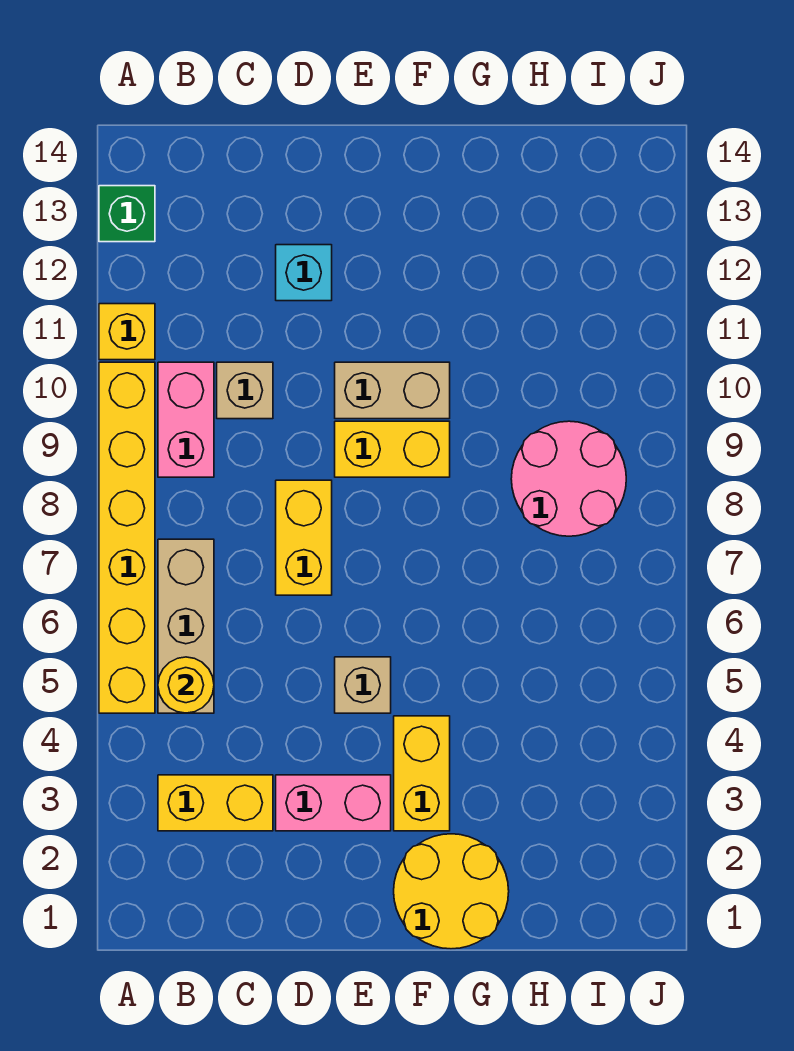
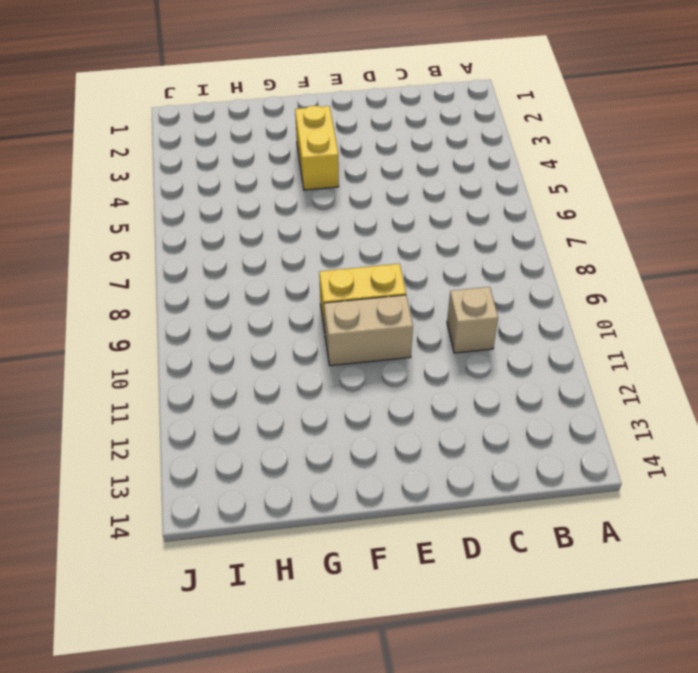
none -> yellow 1x6 brick [99,362,155,713]
none -> yellow 1x1 brick [99,304,155,360]
none -> green 1x1 brick [99,186,155,242]

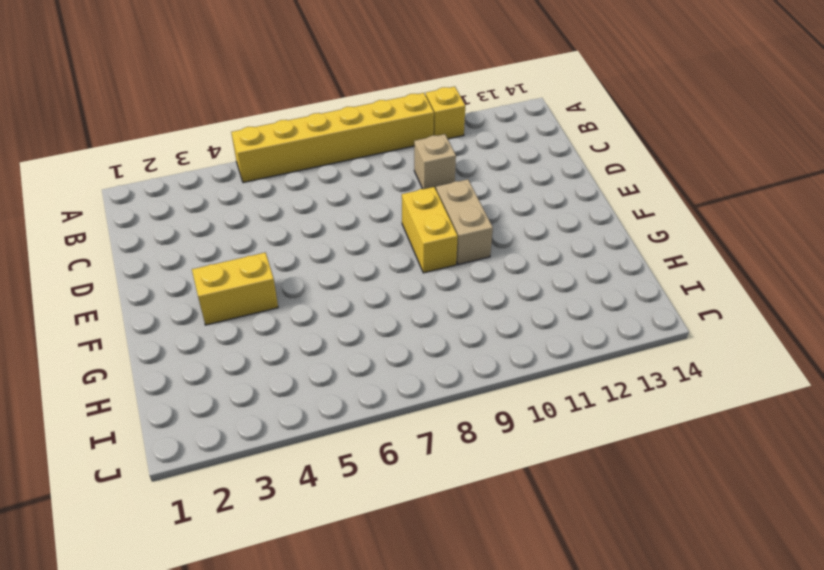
none -> green 1x1 brick [99,186,155,242]
none -> yellow 1x2 brick [158,775,273,831]
none -> tan 1x3 brick [158,539,214,713]

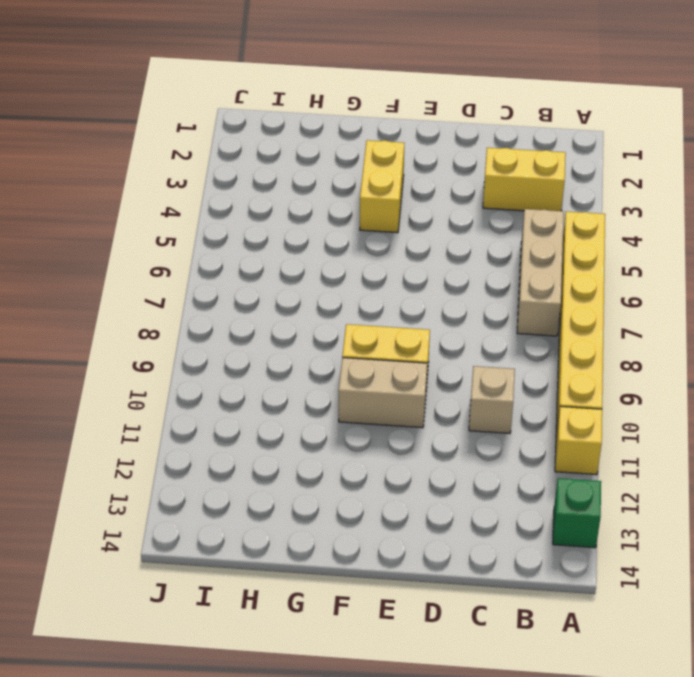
none -> pink 1x2 brick [158,362,214,477]
none -> pink 1x2 brick [276,775,391,831]
none -> yellow 1x2 brick [276,480,332,595]

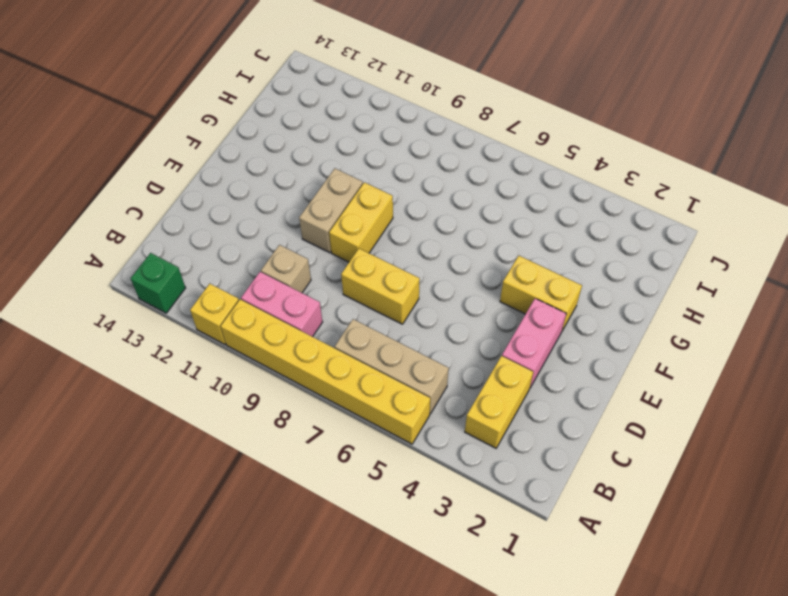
none -> cyan 1x1 brick [276,245,332,301]
none -> tan 1x1 brick [335,657,391,713]
none -> yellow 2x2 round brick [394,834,509,949]

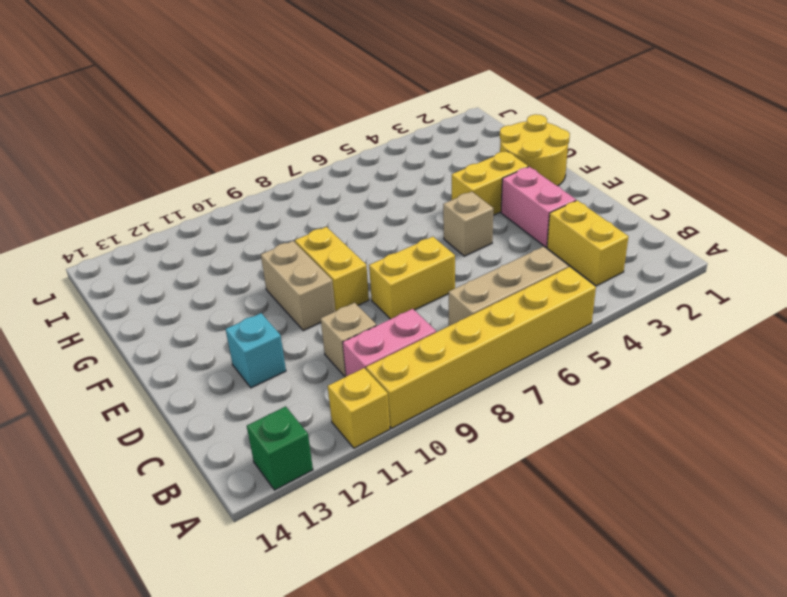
none -> pink 2x2 round brick [511,421,626,536]
none -> yellow 1x1 round brick [158,657,214,713]

